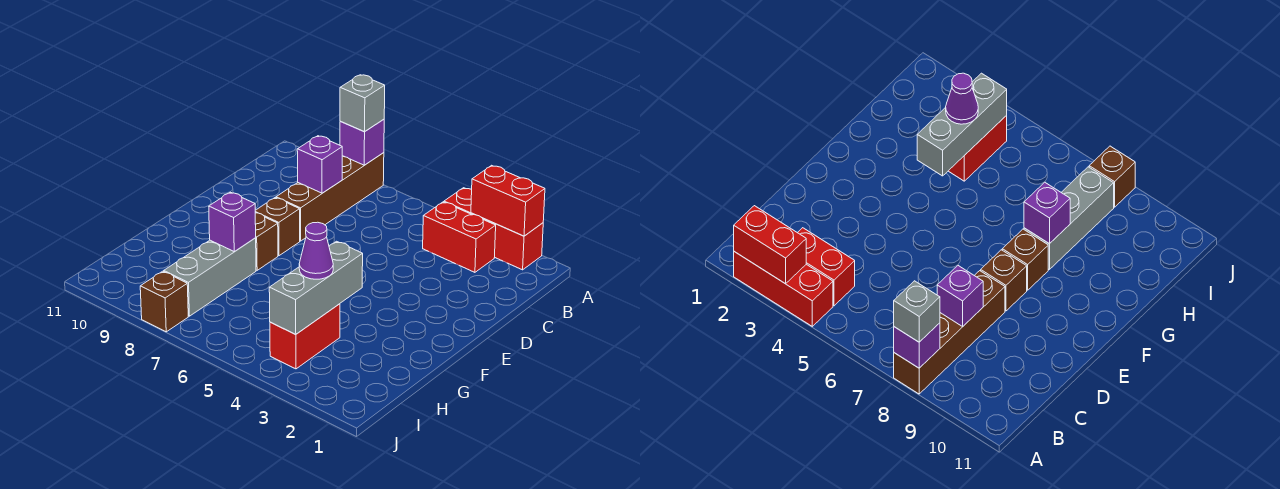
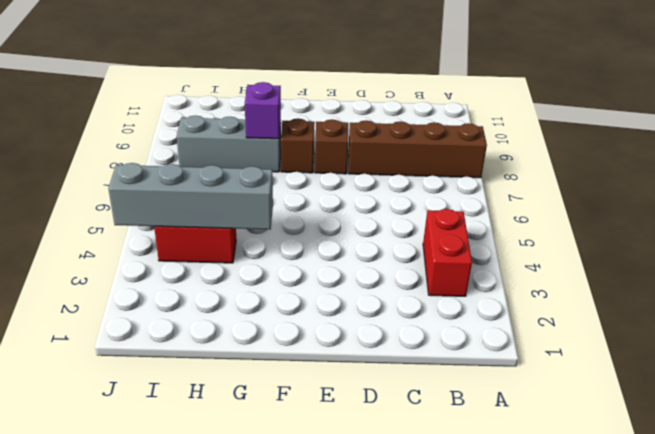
grey 1x4 brick [108,163,273,229] -> grey 1x3 brick [269,241,363,335]
none -> red 1x3 brick [444,188,543,270]
none -> brown 1x1 brick [140,271,188,332]
none -> red 1x2 brick [471,165,545,236]

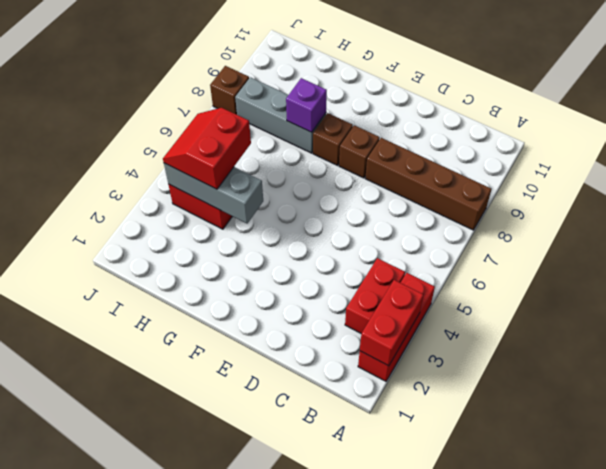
red 2x2 slope [163,108,251,189] -> purple 1x1 cone [299,222,333,279]
none -> purple 1x1 brick [340,119,384,165]
none -> purple 1x1 brick [297,136,342,193]
none -> grey 1x1 brick [340,75,385,132]

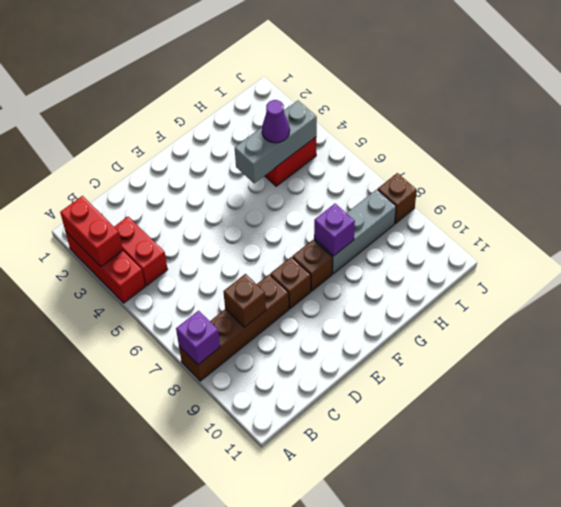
brown 1x1 brick [223,274,266,328] -> purple 1x1 brick [297,136,342,193]
none -> grey 1x1 brick [340,75,385,132]

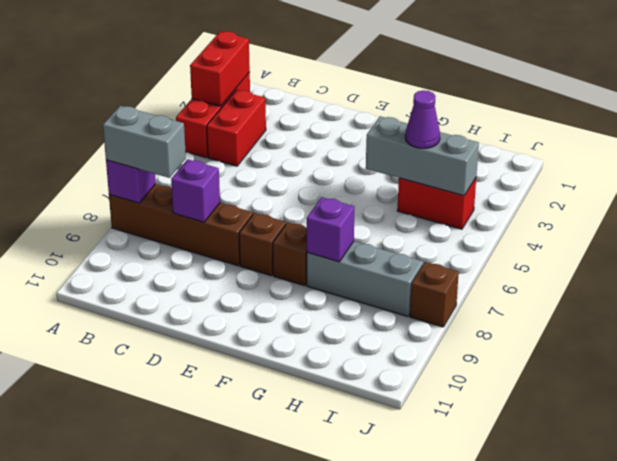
grey 1x2 brick [103,106,186,178] -> grey 1x1 brick [340,75,385,132]

